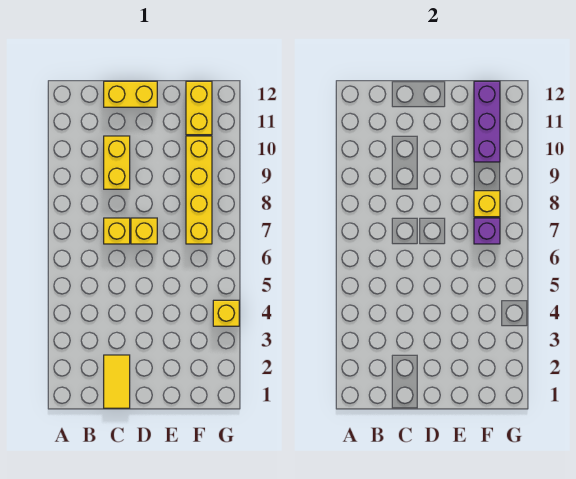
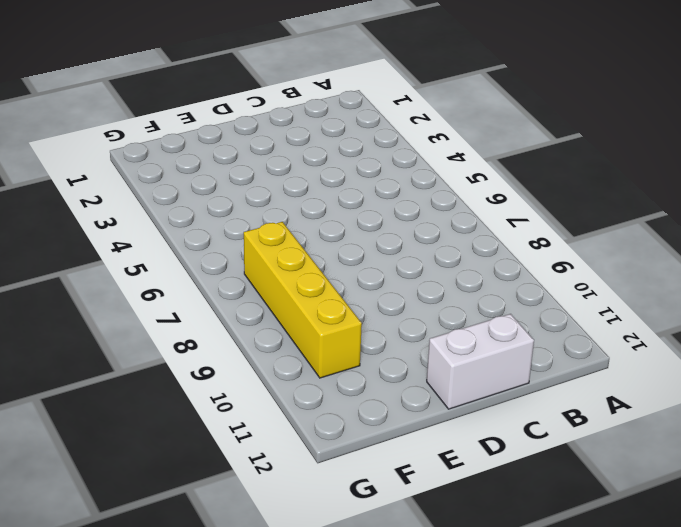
white 1x2 brick [427,314,534,409] -> yellow 1x2 brick [104,81,157,107]
none -> yellow 1x2 tile [104,355,130,408]
none -> yellow 1x1 brick [104,218,130,244]

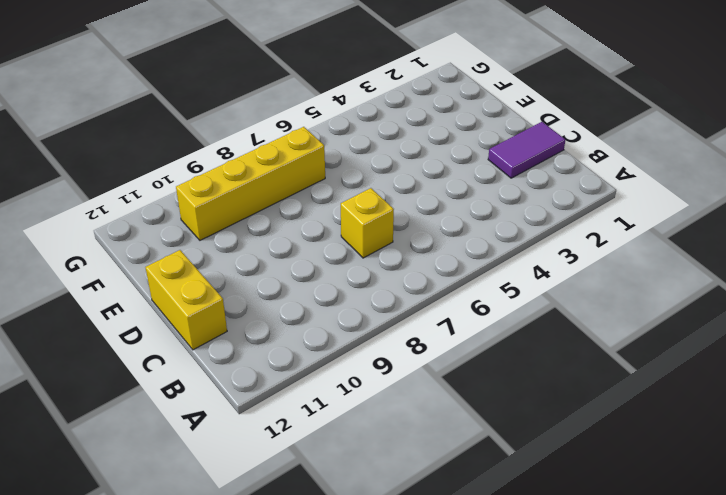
purple 1x2 tile [488,122,565,178] -> yellow 1x2 tile [104,355,130,408]
none -> yellow 1x2 brick [104,136,130,189]
none -> yellow 1x1 brick [131,218,157,244]

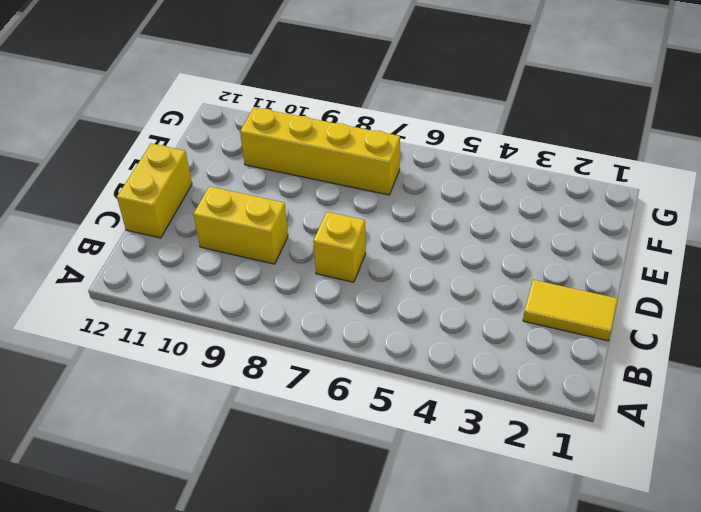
none -> yellow 1x1 brick [131,218,157,244]
none -> yellow 1x2 brick [186,81,212,135]

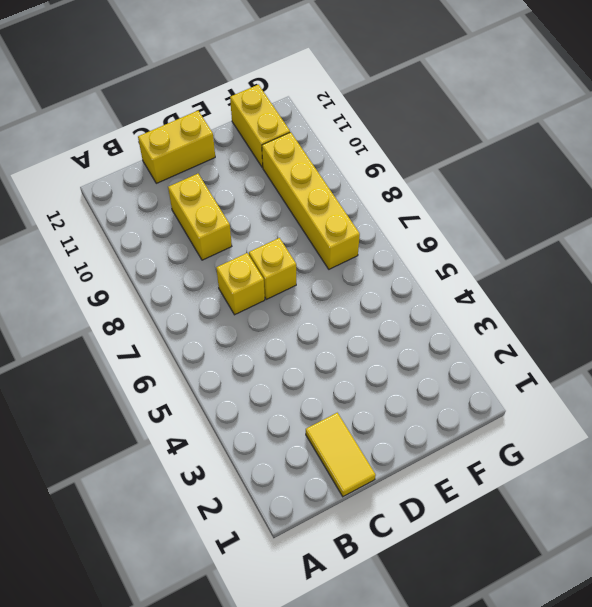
none -> yellow 1x1 brick [213,300,239,326]
none -> purple 1x1 brick [474,218,500,244]

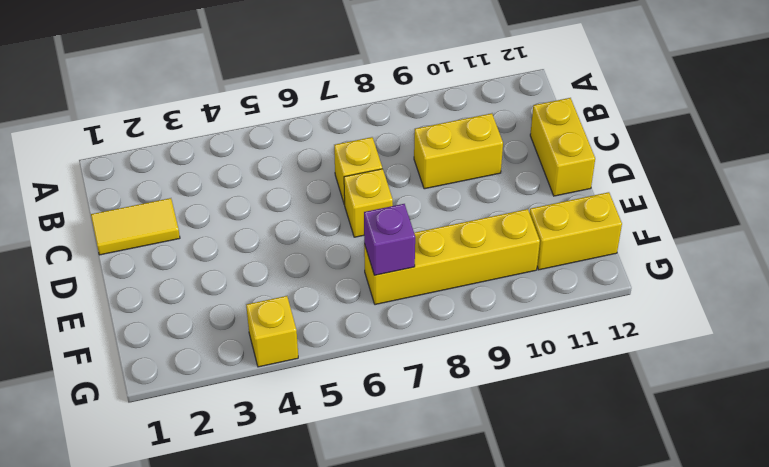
none -> yellow 1x1 brick [474,191,500,217]
none -> purple 1x3 brick [474,81,500,162]

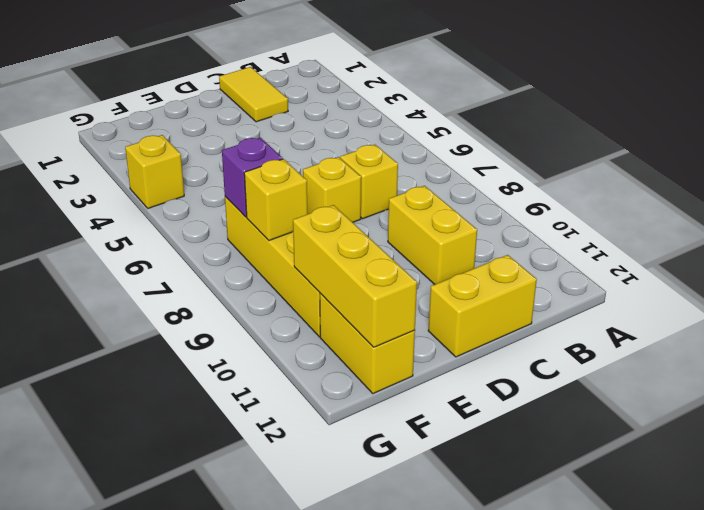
yellow 1x3 brick [293,205,417,347] -> purple 1x3 brick [474,81,500,162]

